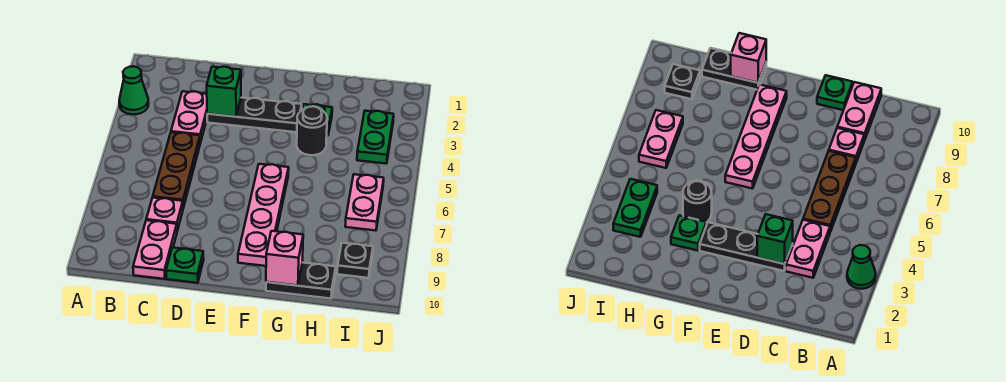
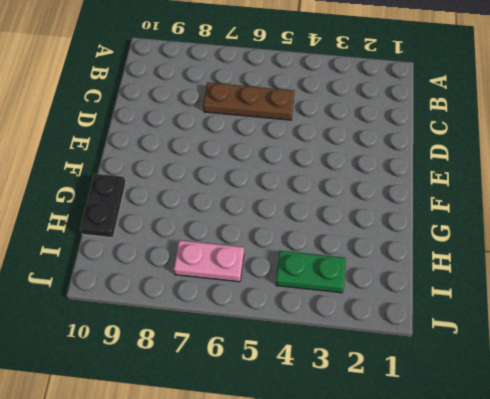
none -> green 1x1 cone [119,66,149,114]
none -> pink 1x2 plate [171,91,207,143]
none -> pink 1x1 plate [146,198,183,231]

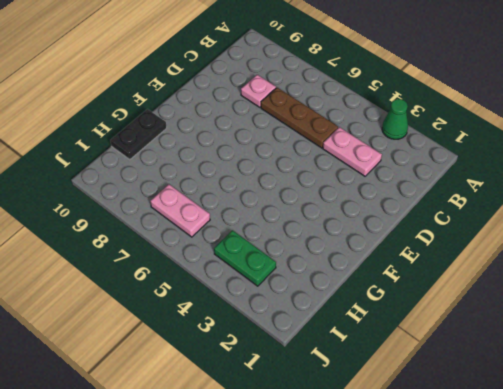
none -> pink 1x2 plate [133,220,177,279]
none -> black 1x3 plate [207,98,302,132]
none -> green 1x1 plate [166,248,204,283]

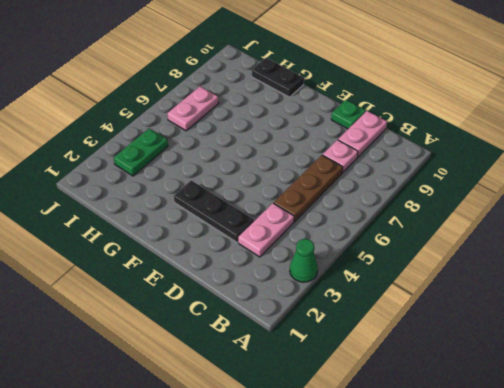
none -> pink 1x4 plate [238,164,289,266]
none -> green 1x1 plate [302,104,332,136]
none -> black 1x1 round brick [297,106,327,155]

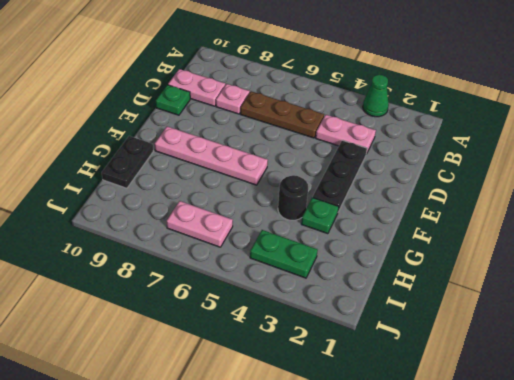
none -> black 1x1 plate [337,243,373,278]
none -> green 1x1 brick [207,67,241,117]
none -> pink 1x1 brick [266,231,303,286]

